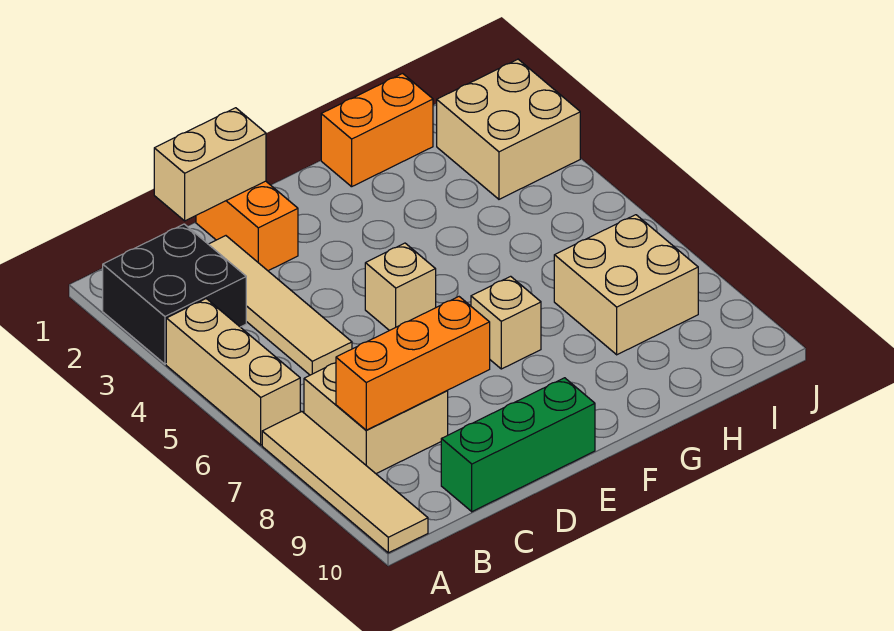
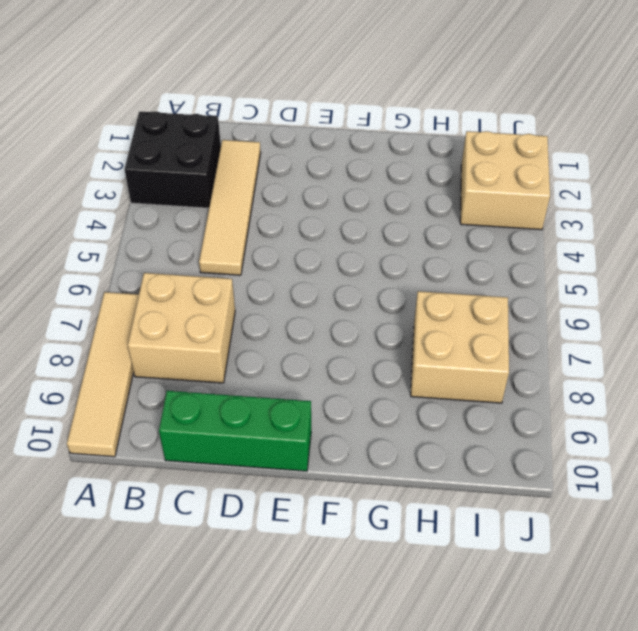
none -> tan 1x3 brick [166,299,300,445]
none -> orange 1x2 brick [196,181,298,271]
none -> tan 1x1 brick [365,243,436,331]

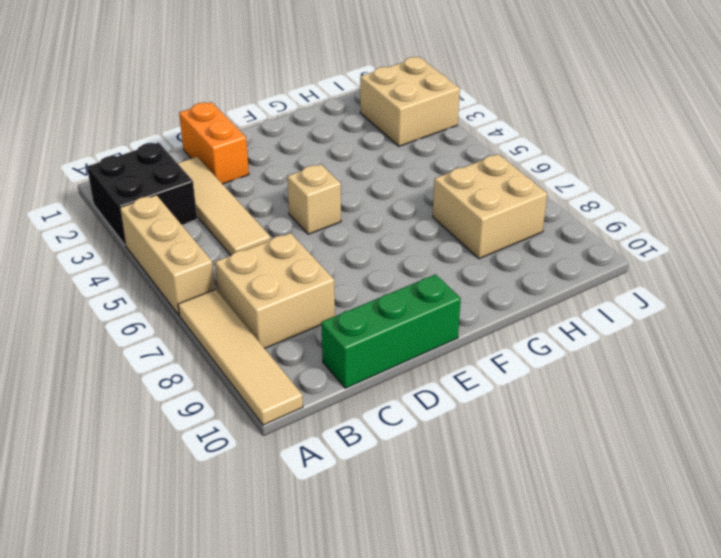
none -> tan 1x1 brick [471,276,541,369]
none -> orange 1x2 brick [321,74,433,187]
none -> orange 1x3 brick [336,297,490,430]

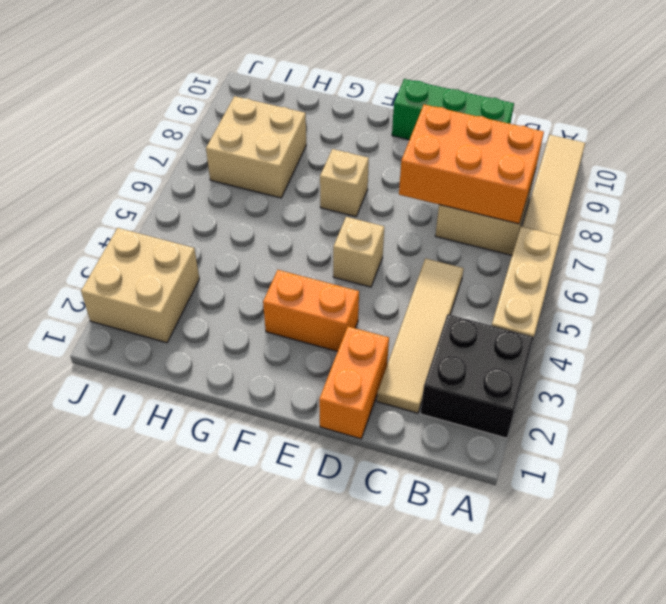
orange 2x3 brick [399,104,544,224] -> orange 1x3 brick [336,297,490,430]
orange 1x2 brick [263,270,359,351] -> orange 1x2 brick moved to [321,74,433,187]
none -> tan 1x2 brick [154,108,266,221]

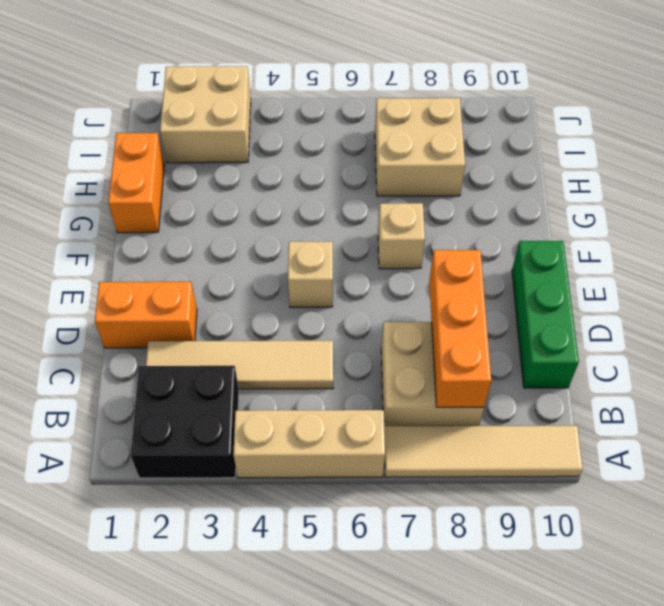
none -> tan 1x2 brick [154,108,266,221]

